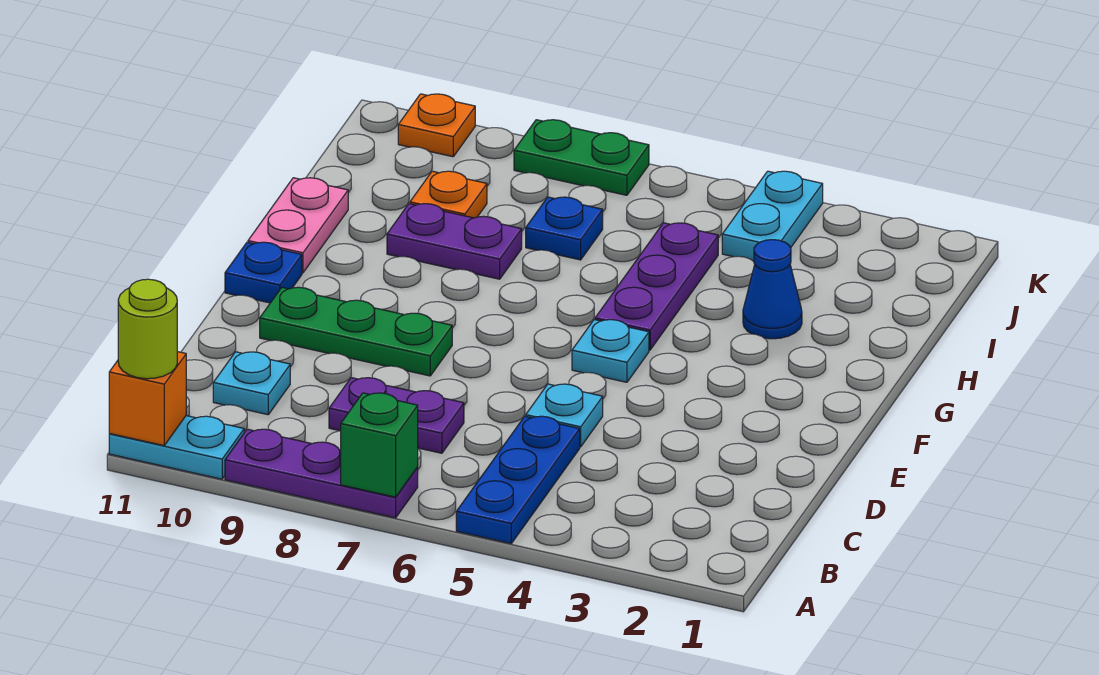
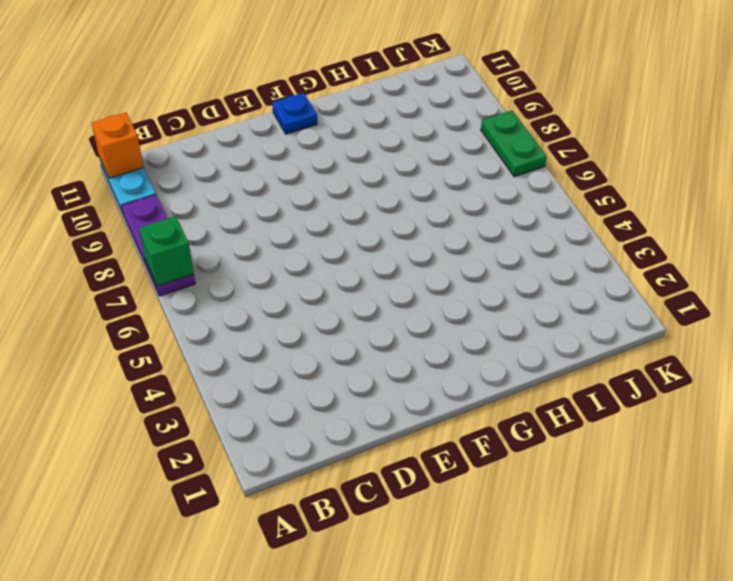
none -> blue 1x3 plate [456,416,580,544]
none -> purple 1x2 plate [329,378,464,453]
none -> cyan 1x1 plate [213,352,290,415]

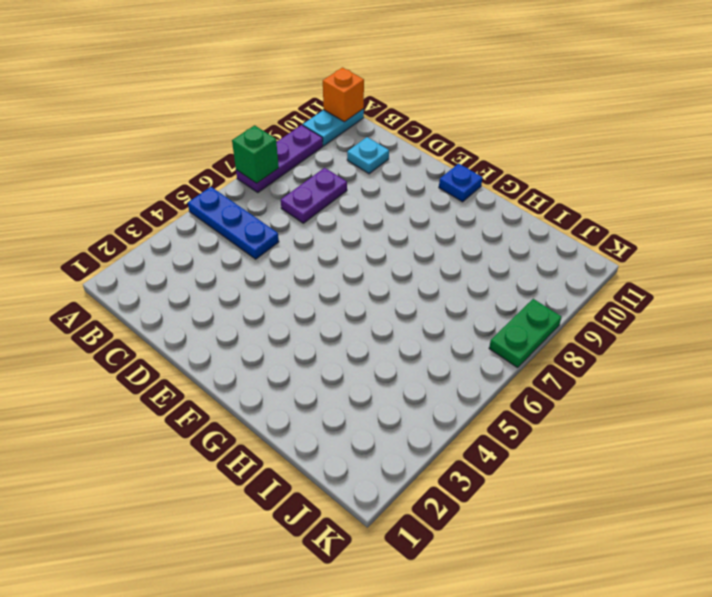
none -> cyan 1x1 plate [526,384,603,447]
none -> green 1x3 plate [260,287,452,376]
none -> cyan 1x1 plate [572,320,649,382]

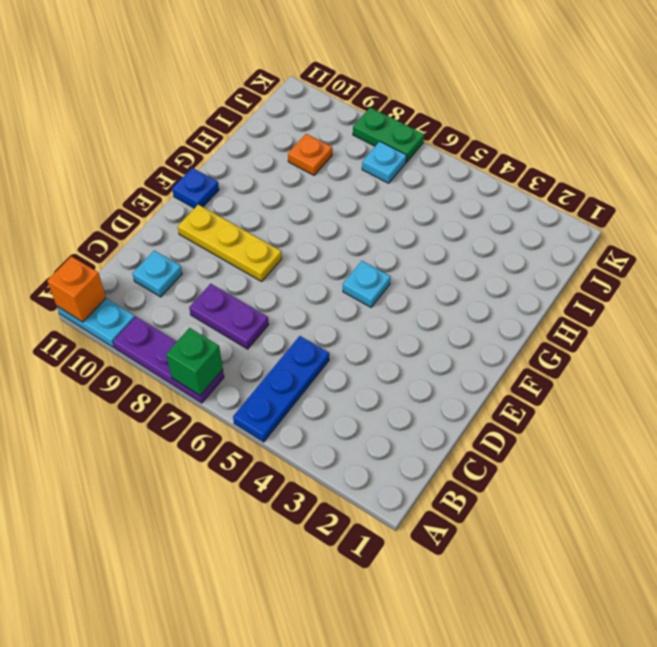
yellow 1x3 plate [178,205,282,281] -> green 1x3 plate [260,287,452,376]
cyan 1x1 plate [362,142,407,183] -> cyan 1x1 plate moved to [526,384,603,447]
none -> purple 1x3 plate [595,223,718,350]
none -> pink 1x2 plate [248,178,348,273]
none -> blue 1x1 cone [743,240,802,339]

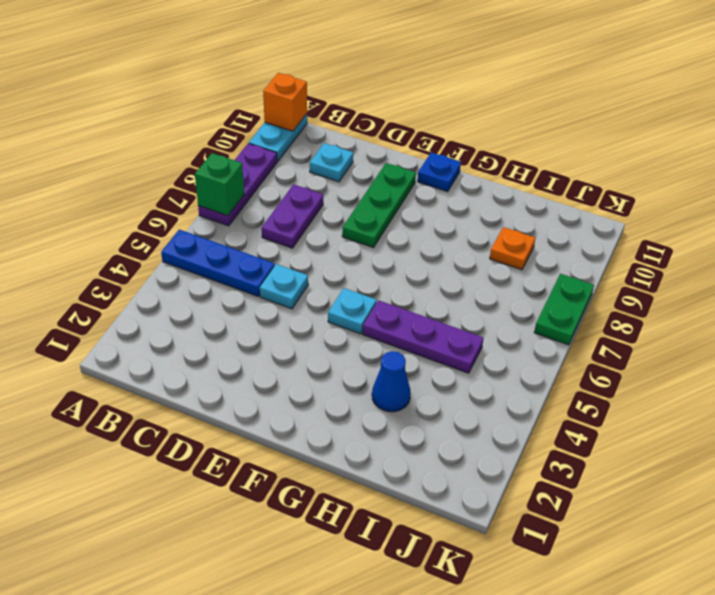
none -> pink 1x2 plate [248,178,348,273]
none -> purple 1x2 plate [387,204,522,279]
none -> blue 1x1 plate [526,197,603,260]

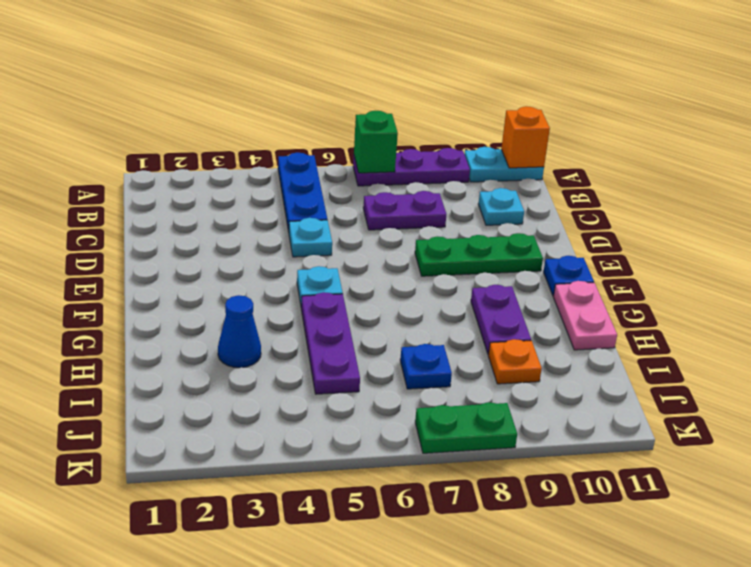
purple 1x2 plate [471,285,531,355] -> purple 1x2 plate turned to [387,204,522,279]
none -> cyan 1x2 plate [722,171,823,261]
none -> orange 1x1 plate [398,94,475,157]
none -> lime 1x1 round brick [118,279,177,379]

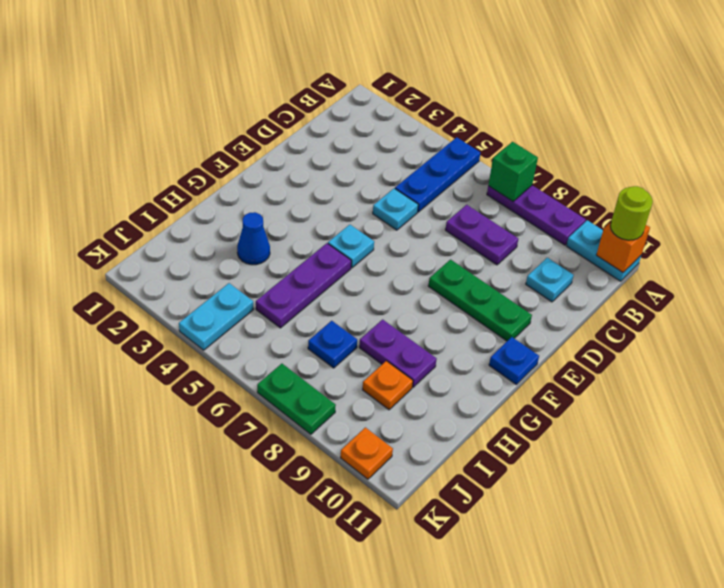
none -> pink 1x2 plate [248,178,348,273]

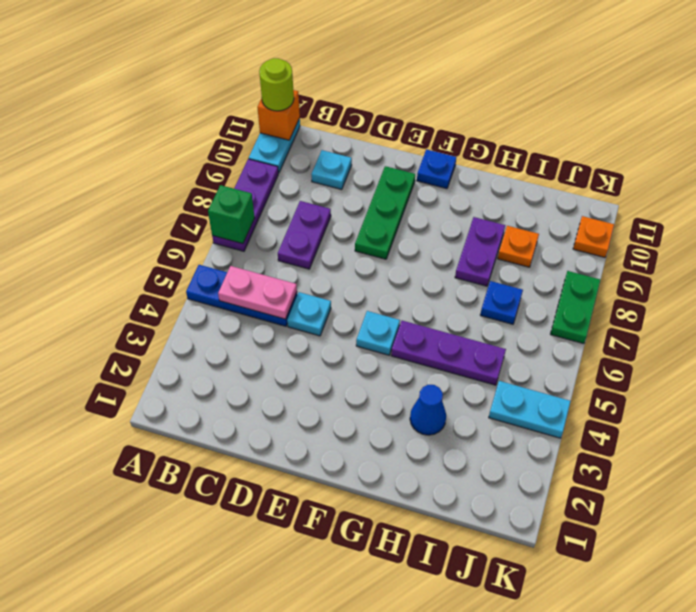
pink 1x2 plate [218,266,297,319] -> pink 1x2 plate moved to [248,178,348,273]

